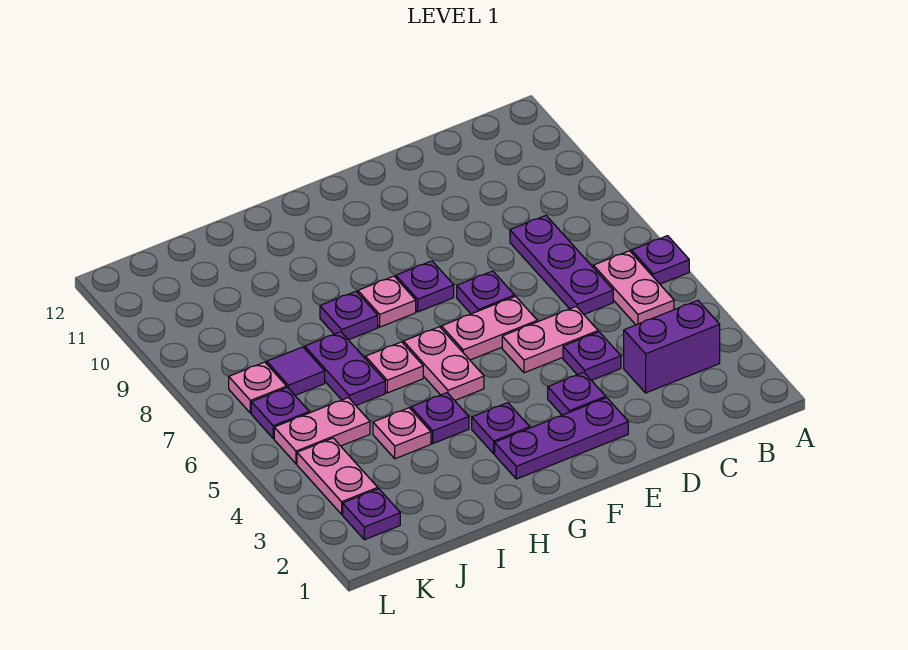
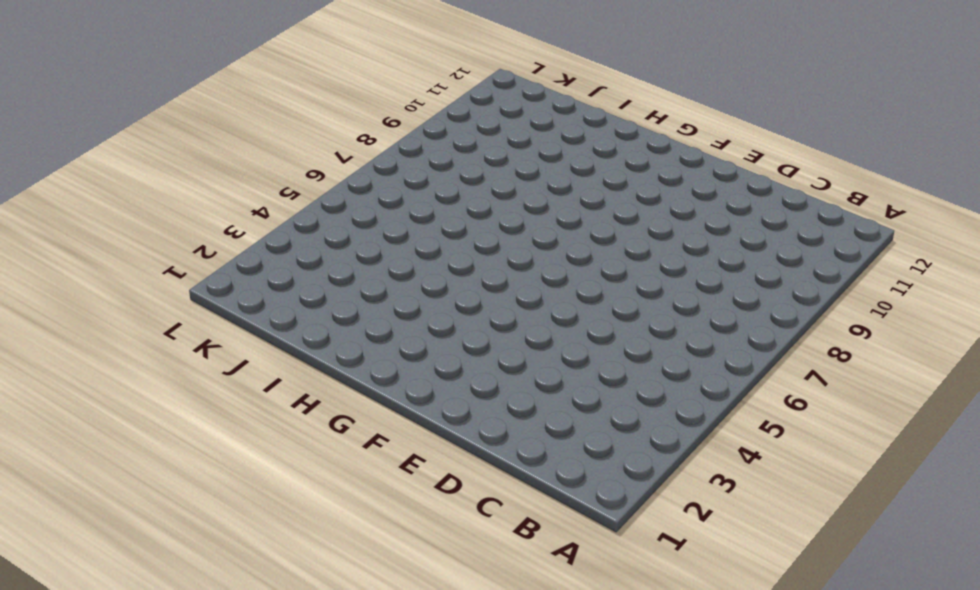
none -> purple 1x1 plate [631,236,689,284]
none -> purple 1x2 brick [624,300,720,393]
none -> pink 1x2 plate [593,251,674,325]

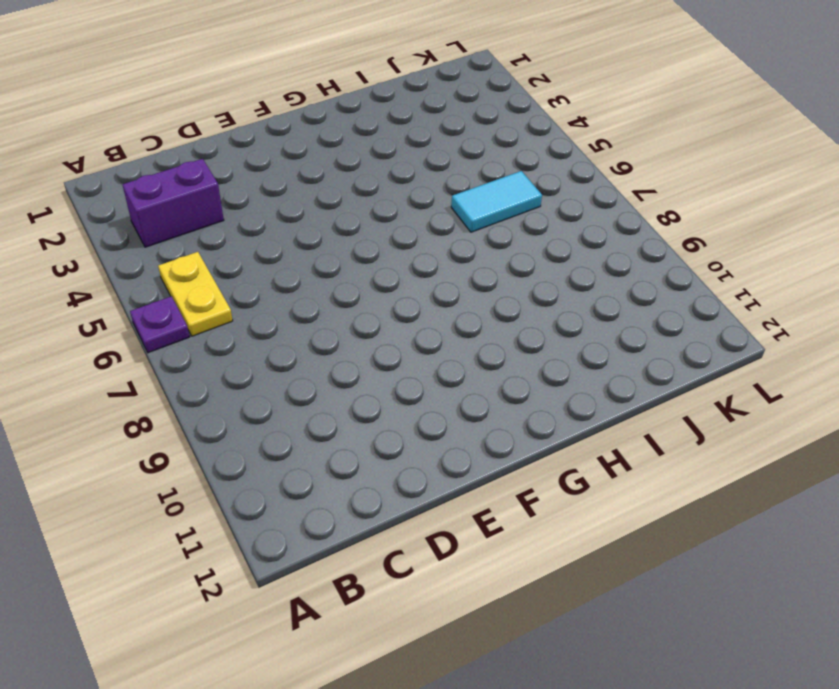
yellow 1x2 plate [158,252,233,336] -> pink 1x2 plate [593,251,674,325]
cyan 1x2 tile [451,171,542,232] -> purple 1x2 plate [305,332,385,405]
none -> purple 1x3 plate [510,215,613,314]
none -> purple 1x1 plate [563,332,621,380]
none -> pink 1x2 plate [502,306,598,373]

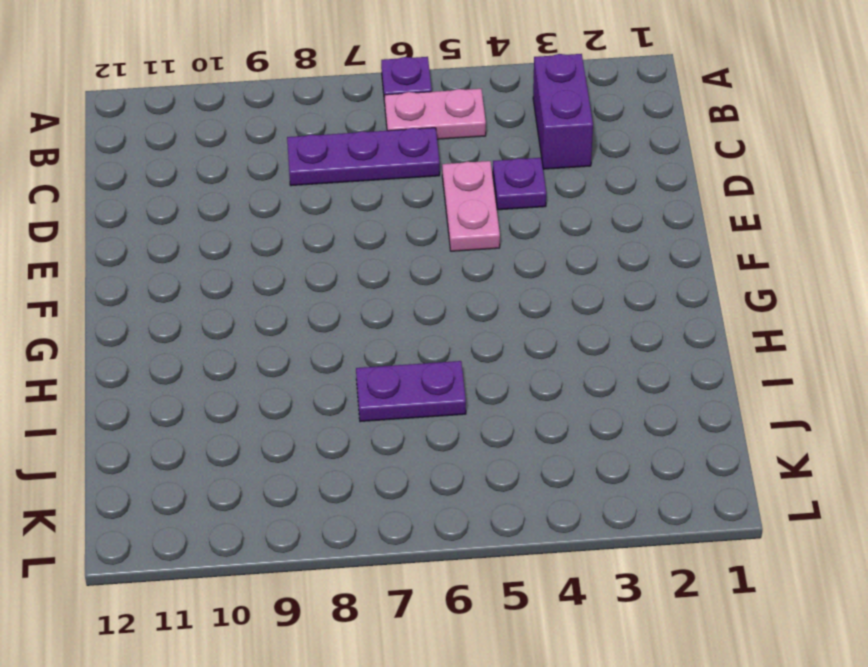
none -> purple 1x3 plate [495,398,628,479]
none -> purple 1x1 plate [548,372,606,415]
none -> pink 1x2 plate [441,296,537,360]

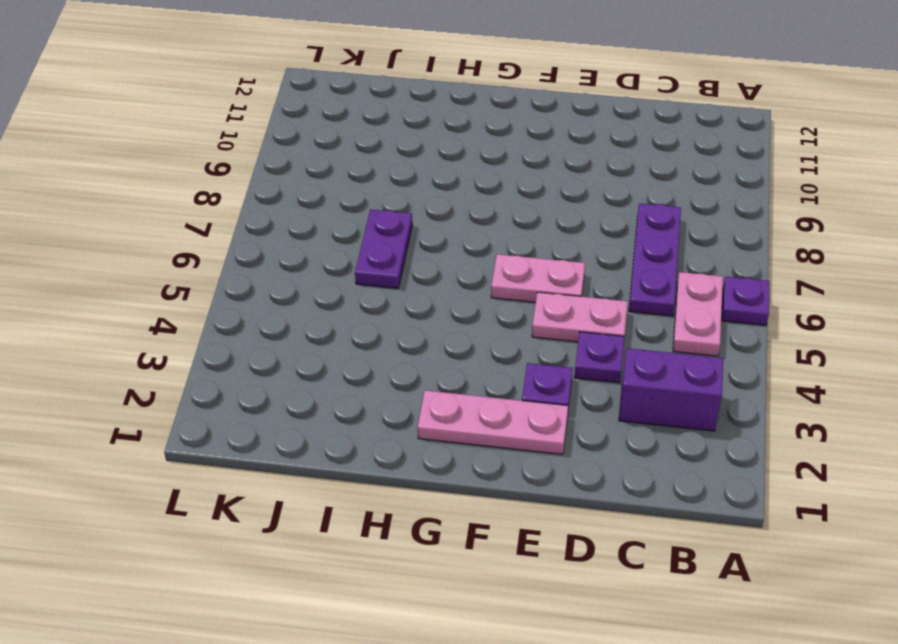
pink 1x3 plate [418,390,568,454] -> purple 1x3 plate [495,398,628,479]
none -> purple 1x1 plate [457,271,515,314]
none -> purple 1x1 plate [396,261,454,312]
none -> purple 1x1 plate [472,403,530,454]

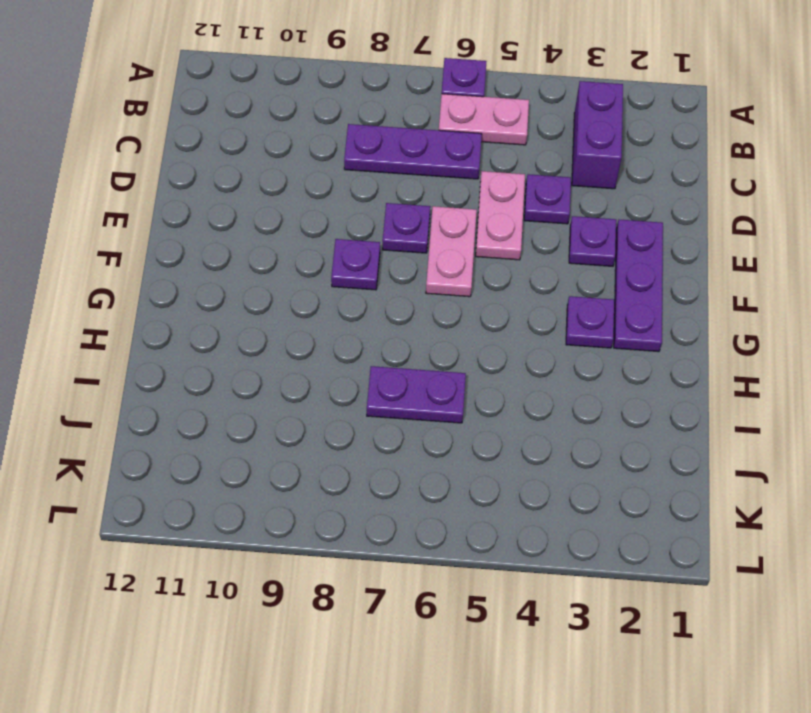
none -> pink 1x2 plate [403,327,484,401]
none -> pink 1x1 plate [358,276,416,327]
none -> purple 1x1 plate [411,393,469,443]

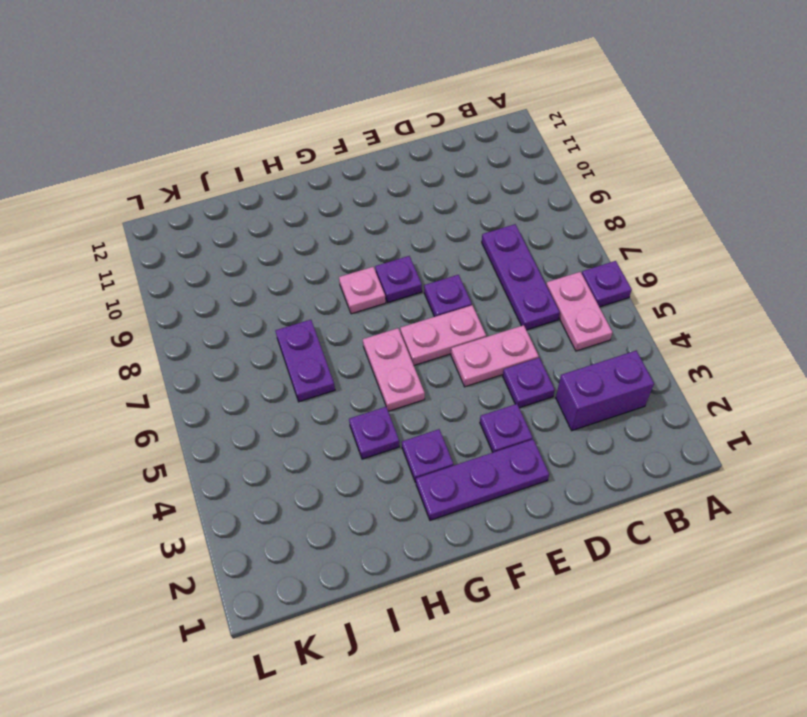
none -> pink 1x1 plate [365,342,423,393]
none -> purple 1x1 plate [320,291,378,340]
none -> pink 1x1 plate [373,408,431,459]

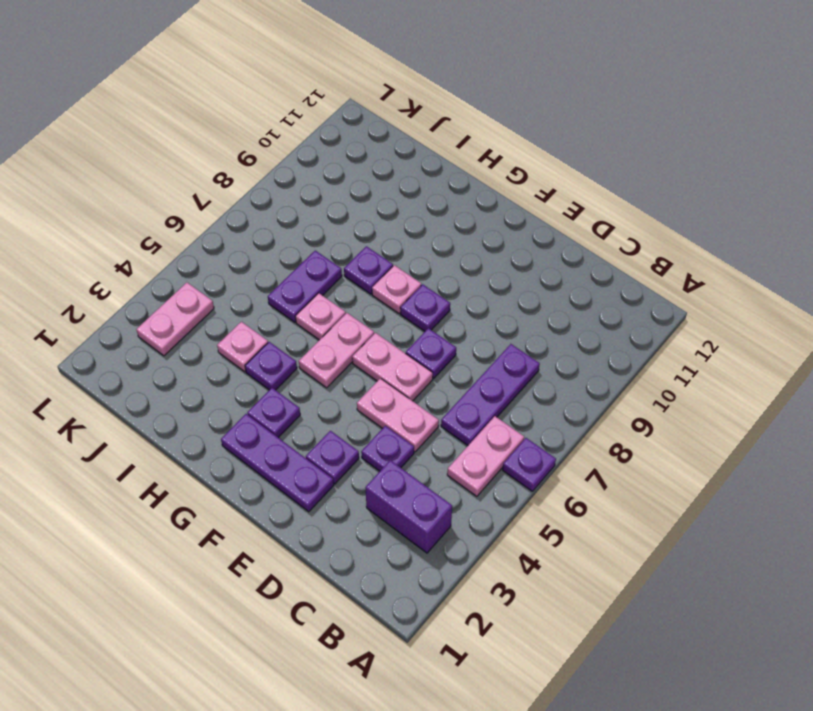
none -> pink 1x2 plate [274,398,370,464]
none -> purple 1x1 tile [267,347,325,395]
none -> purple 1x1 plate [343,489,400,540]

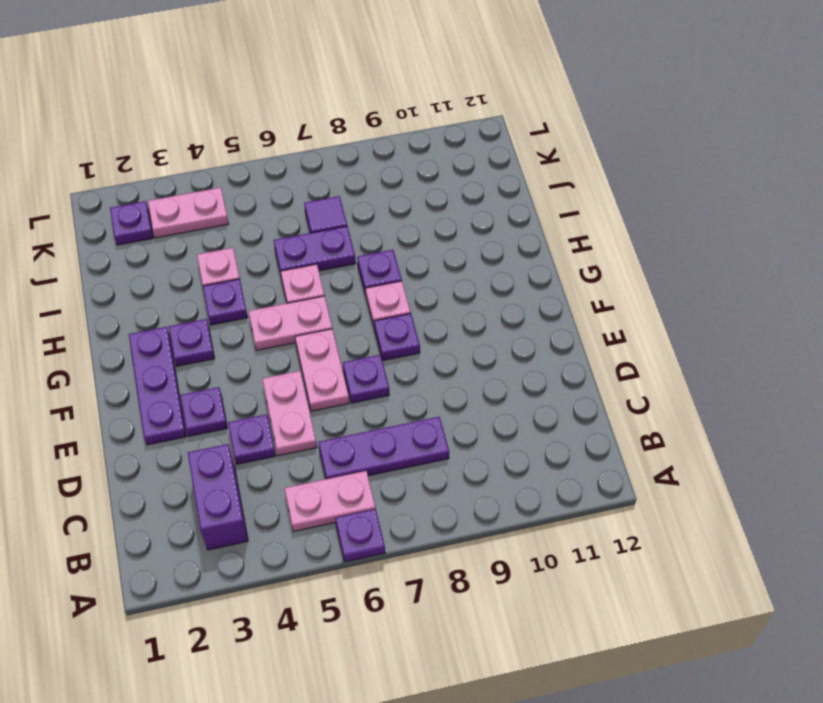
none -> pink 1x2 plate [274,398,370,464]
none -> purple 1x1 plate [251,388,309,438]
none -> pink 1x1 plate [229,362,287,413]

